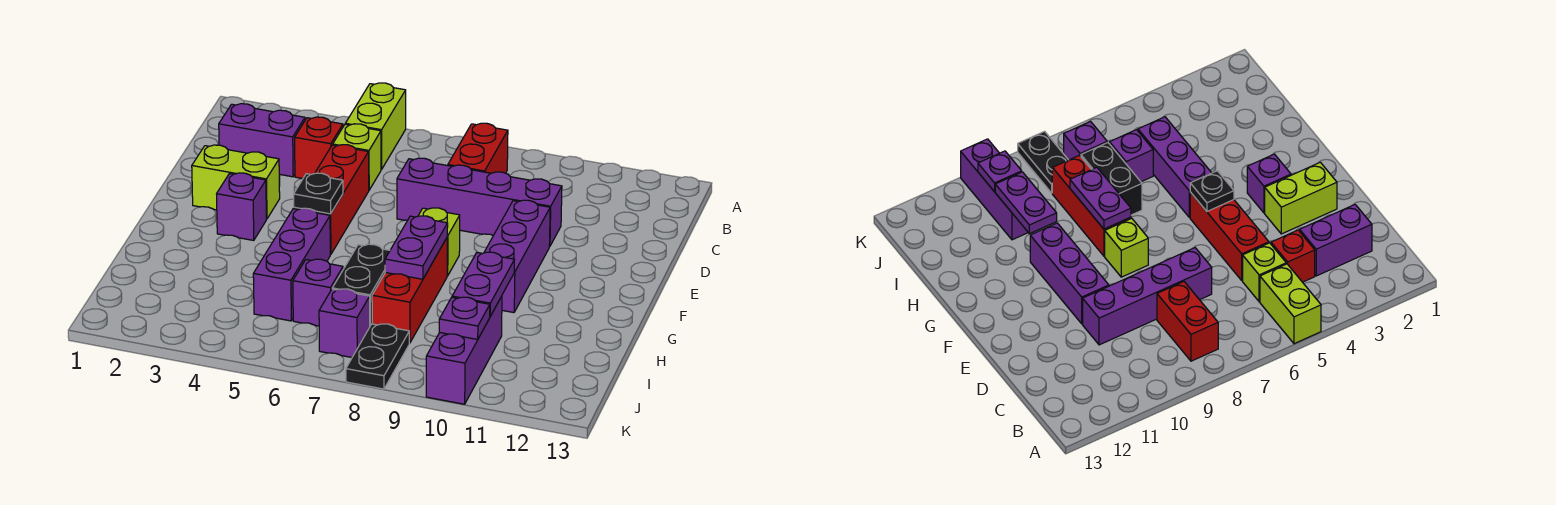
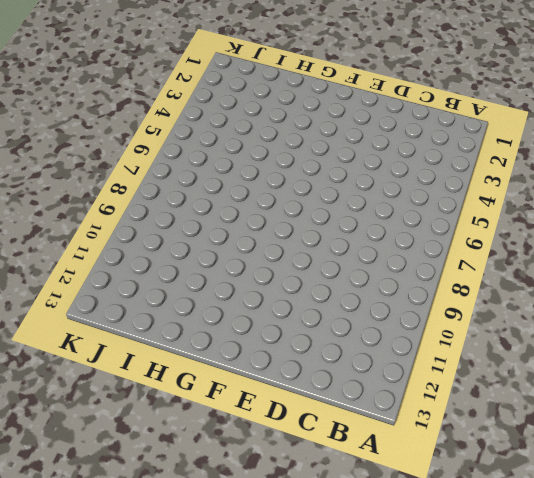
none -> lime 1x2 brick [345,83,406,170]
none -> red 1x2 brick [448,123,508,173]
none -> purple 1x2 brick [219,104,305,177]

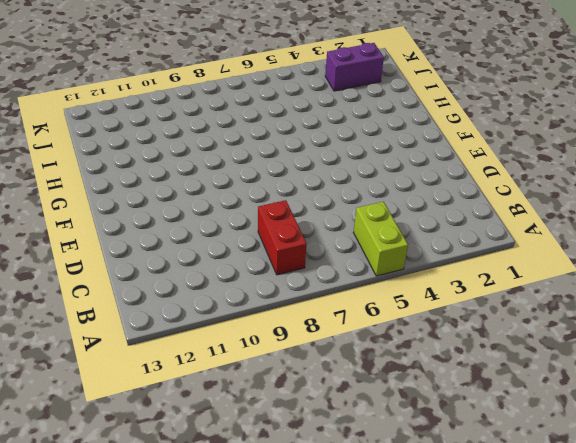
purple 1x2 brick [325,43,384,91] -> purple 1x2 brick moved to [219,104,305,177]
none -> red 1x1 brick [295,117,343,179]
none -> lime 1x1 brick [333,124,381,190]
none -> red 1x3 brick [294,145,369,255]

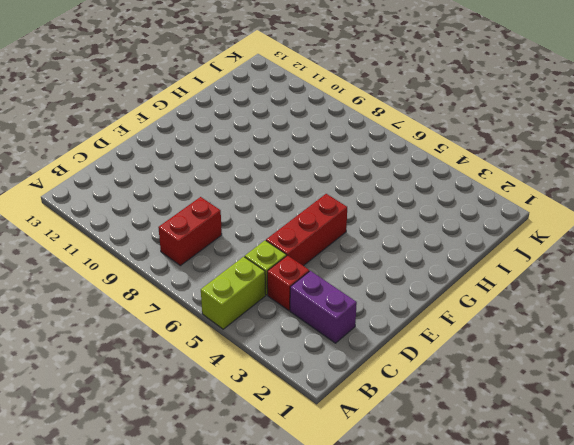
none -> purple 1x4 brick [397,158,562,247]
none -> lime 1x2 brick [192,145,280,219]
none -> purple 1x3 brick [484,200,550,313]

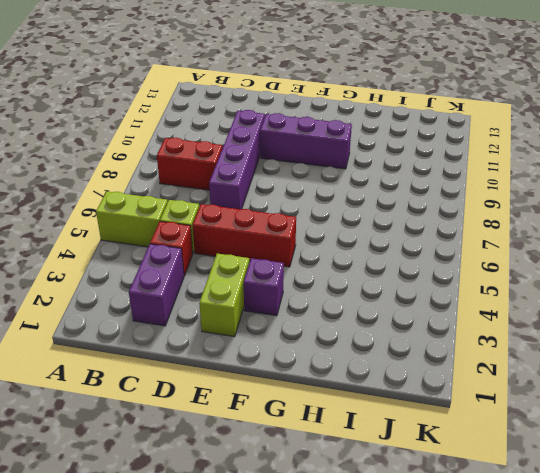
none -> lime 1x1 brick [418,208,460,276]
none -> purple 1x3 brick [253,208,330,321]
none -> red 1x3 brick [372,238,447,343]

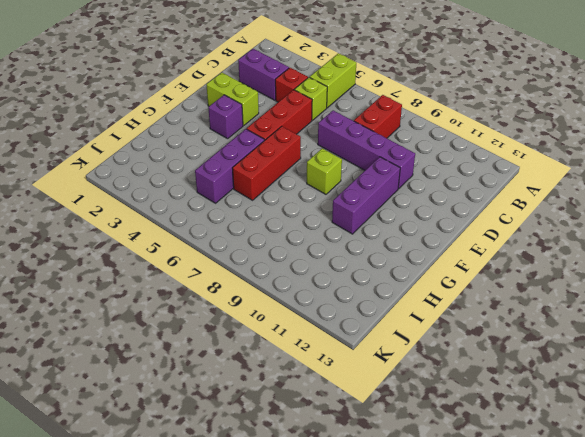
red 1x3 brick [233,126,301,200] -> red 1x3 brick moved to [372,238,447,343]
none -> black 1x2 brick [332,244,390,326]
none -> purple 1x1 brick [293,259,343,326]
none -> purple 1x3 brick [426,296,502,404]

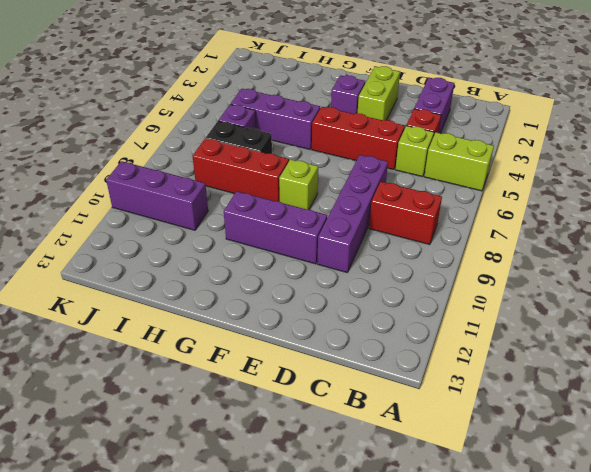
none -> purple 1x1 brick [319,289,370,357]
none -> black 1x2 plate [346,324,409,389]
none -> black 1x1 plate [294,173,343,214]

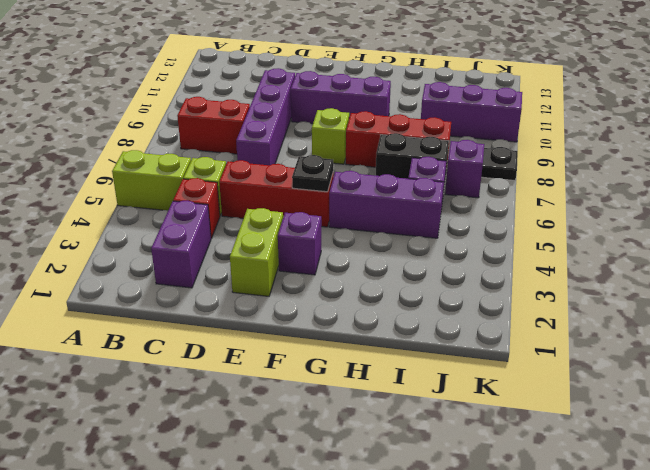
none -> purple 1x2 plate [385,216,448,279]
none -> purple 1x2 plate [452,252,514,316]
none -> purple 1x1 plate [439,297,490,339]

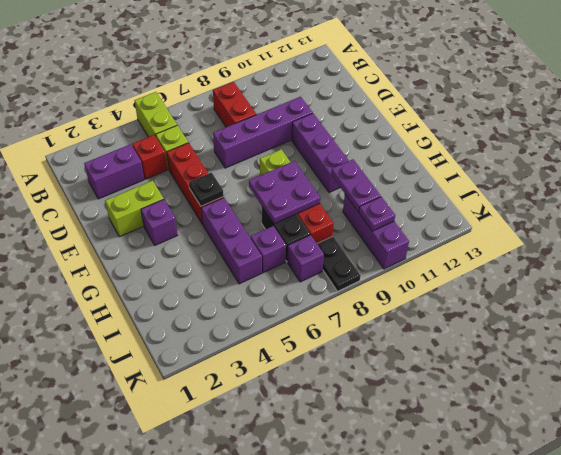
purple 2x2 plate [249,161,320,224] -> purple 1x2 plate [385,216,448,279]

